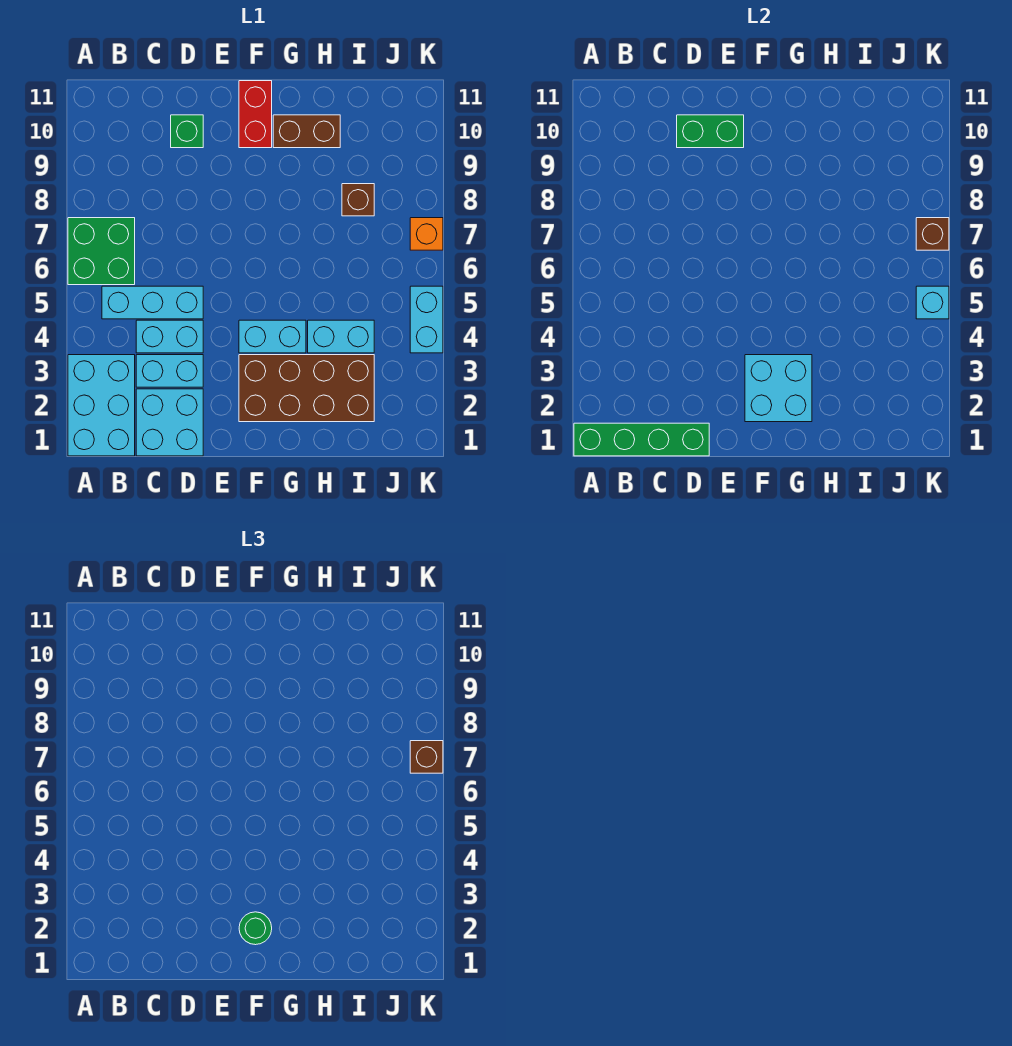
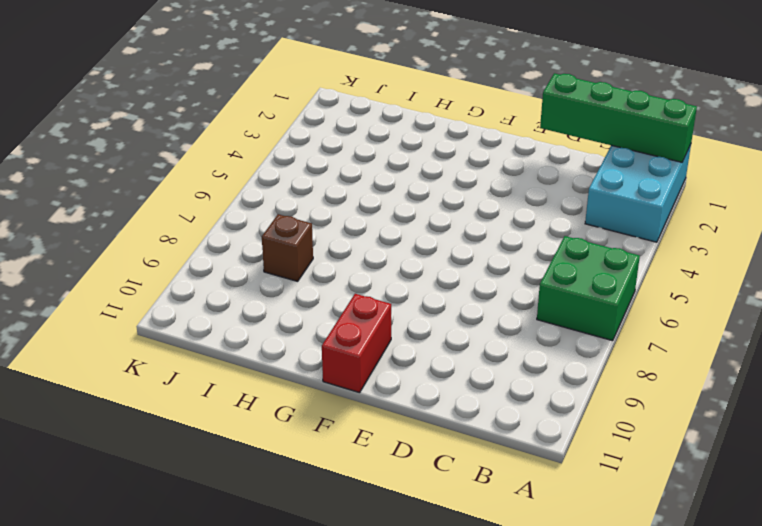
none -> cyan 1x3 brick [102,286,203,319]
none -> cyan 2x2 brick [136,389,203,456]
none -> cyan 1x2 brick [136,355,203,387]

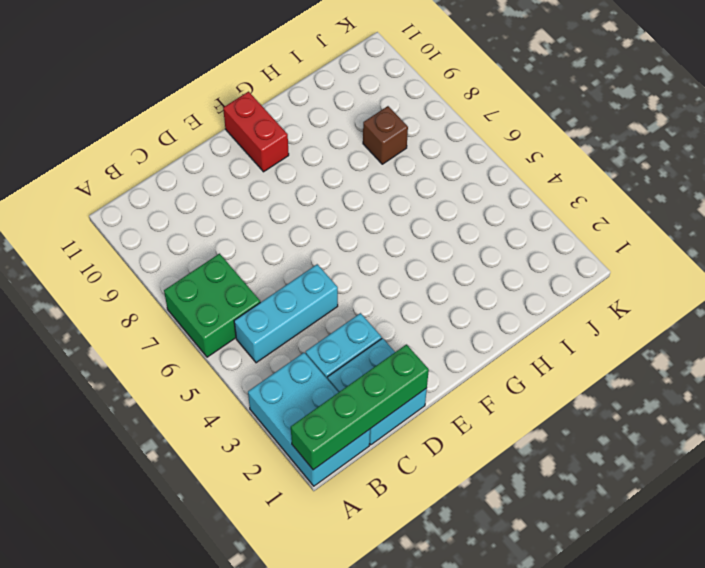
none -> cyan 1x2 brick [136,320,203,353]
none -> green 1x1 brick [171,115,203,148]
none -> brown 2x4 brick [239,355,374,422]

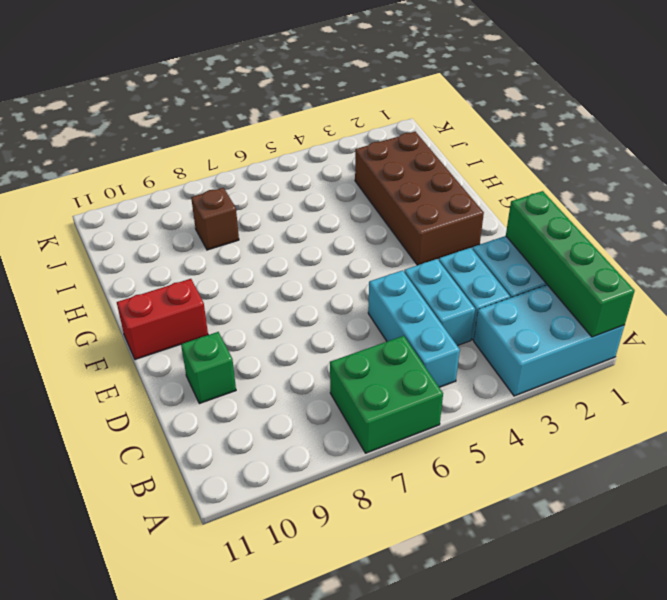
none -> cyan 1x2 brick [239,320,306,353]
none -> brown 1x2 brick [273,115,340,148]
none -> cyan 1x2 brick [308,320,374,353]

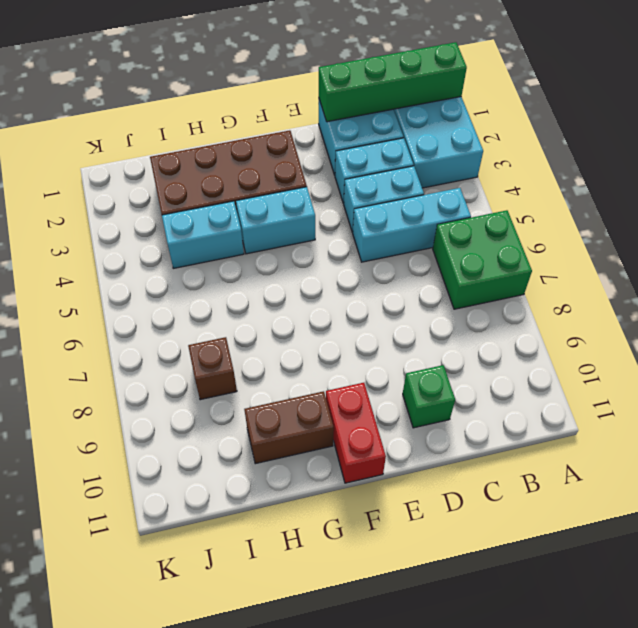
none -> cyan 1x2 brick [410,286,443,353]
none -> orange 1x1 brick [410,218,443,250]
none -> green 1x2 brick [677,115,744,148]

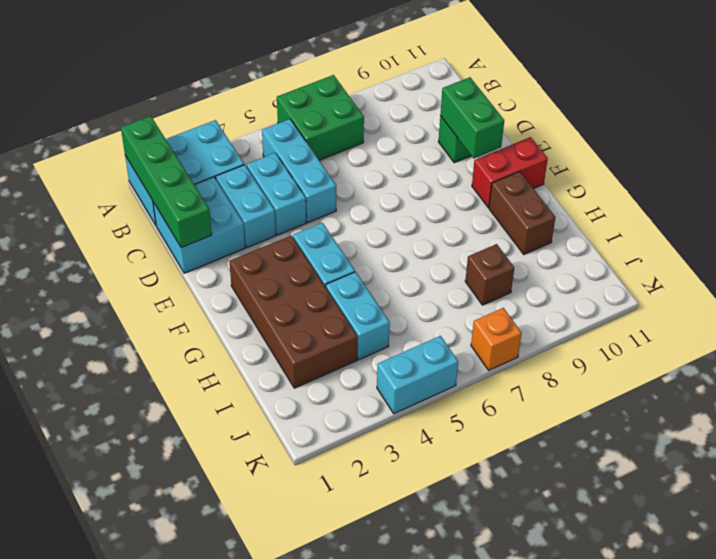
none -> cyan 2x2 brick [745,355,812,422]
none -> cyan 1x1 brick [916,286,949,319]
none -> brown 1x1 brick [916,218,949,250]

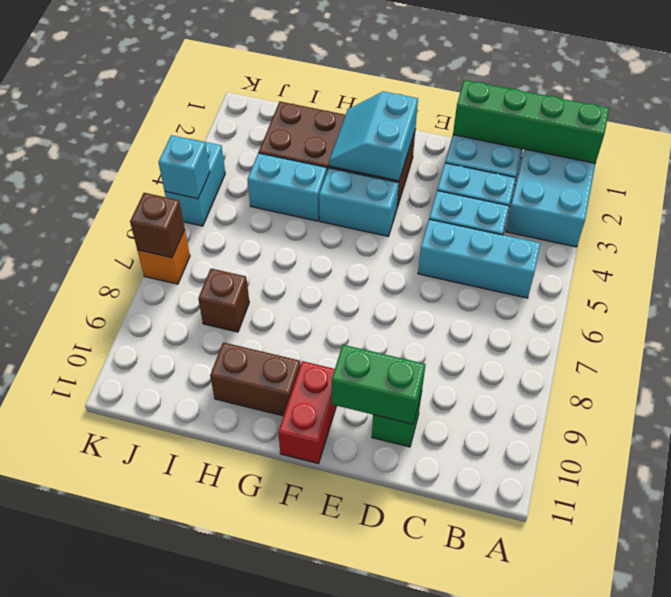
cyan 2x2 slope [329,91,418,181] -> cyan 2x2 brick [745,355,812,422]
none -> green 2x2 brick [68,218,135,285]
none -> green 1x1 round brick [239,912,272,945]
none -> brown 1x1 brick [410,741,443,773]

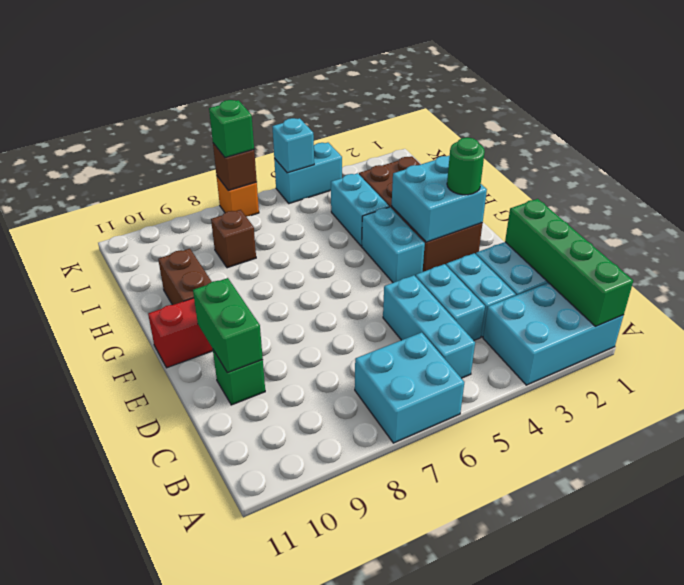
cyan 2x2 brick [355,332,464,443] -> green 2x2 brick [68,218,135,285]
green 1x1 brick [209,100,254,158] -> brown 1x1 brick [410,741,443,773]

